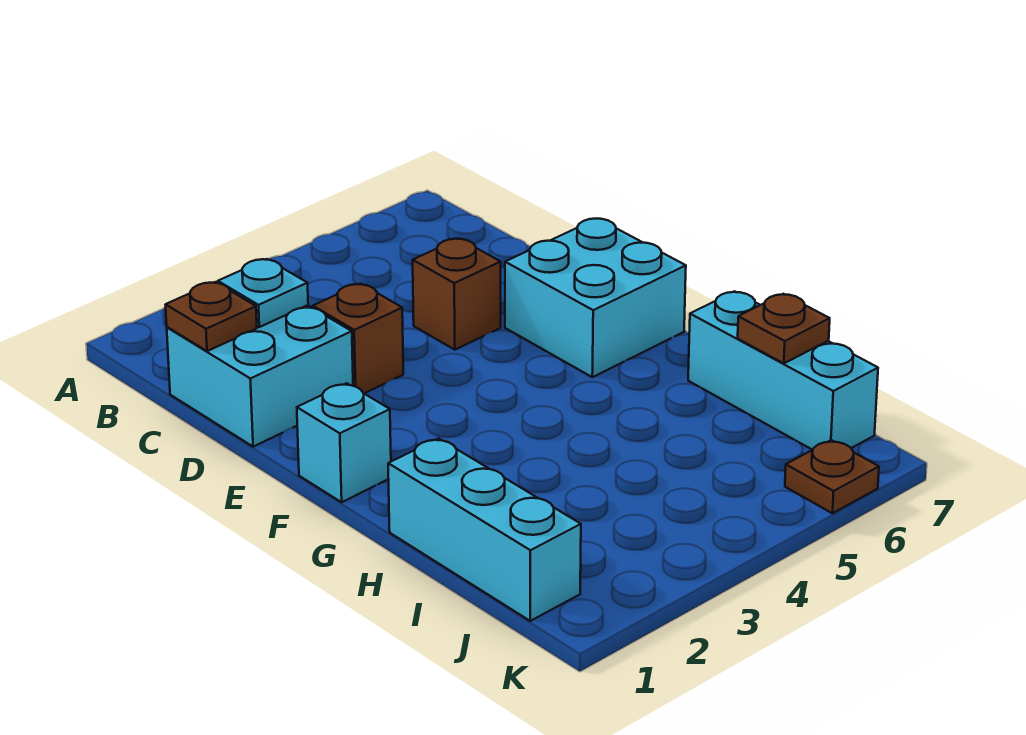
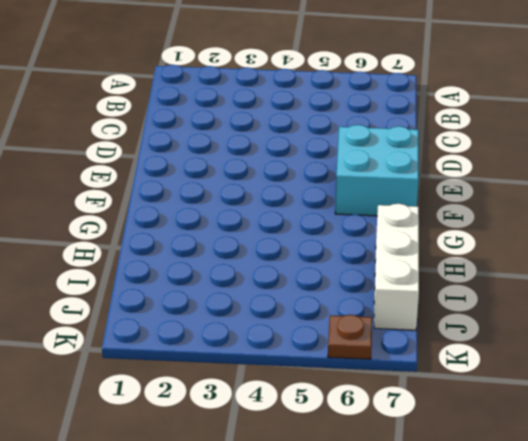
white 1x3 brick [374,204,419,330] -> cyan 1x3 brick [688,291,878,450]
none -> cyan 2x2 brick [167,305,353,447]
none -> brown 1x1 brick [313,284,403,393]

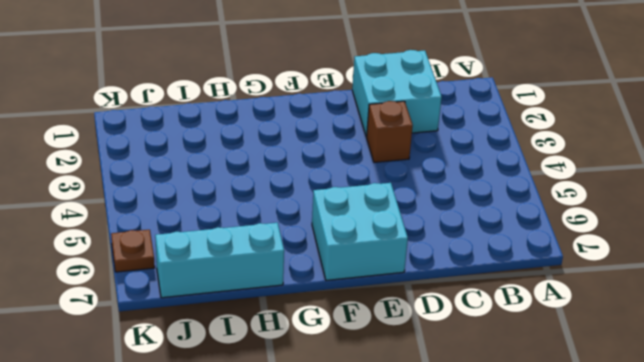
none -> brown 1x1 brick [413,239,501,350]
none -> cyan 1x1 brick [297,383,391,502]

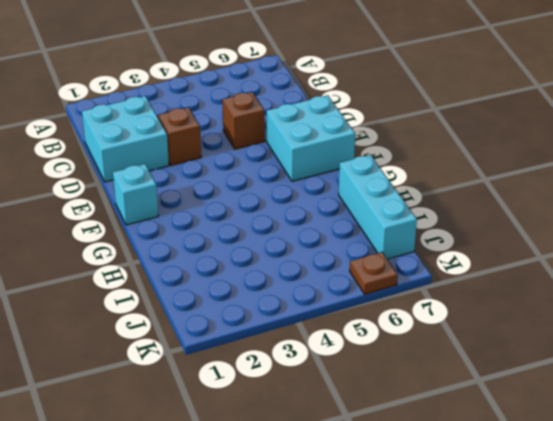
none -> cyan 1x3 brick [388,438,581,621]
none -> brown 1x1 plate [166,282,257,351]

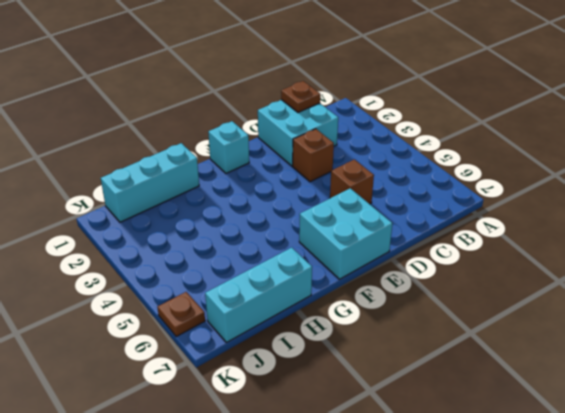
none -> cyan 1x1 plate [218,259,308,327]
none -> brown 1x1 plate [738,294,830,363]

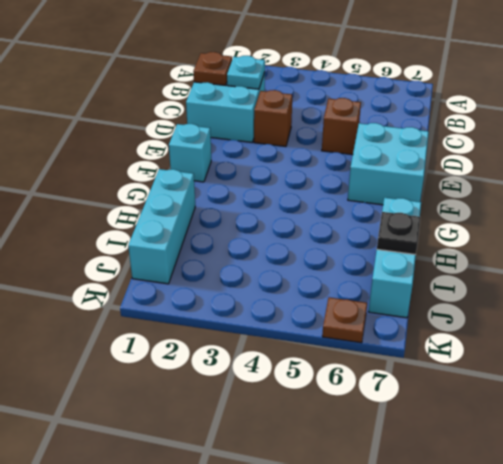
black 1x1 plate [377,212,420,255] -> brown 1x1 plate [738,294,830,363]

